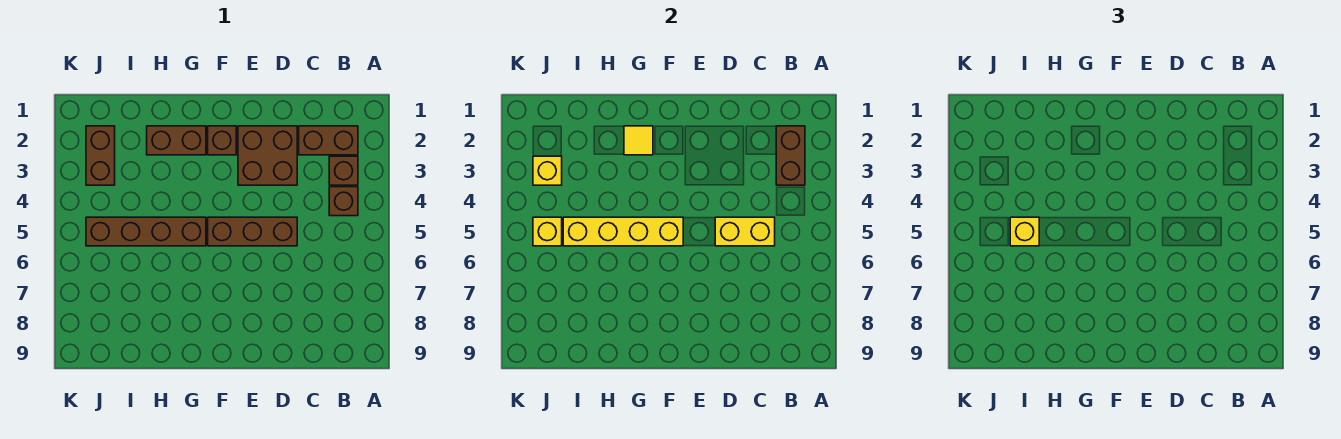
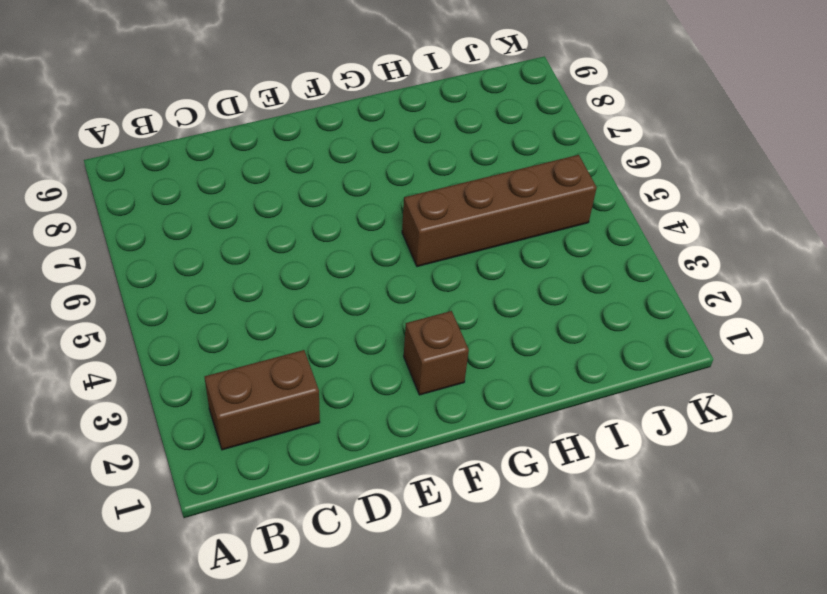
none -> brown 1x1 brick [329,156,358,185]
none -> brown 1x1 brick [329,187,358,216]
none -> brown 2x2 brick [238,126,297,185]

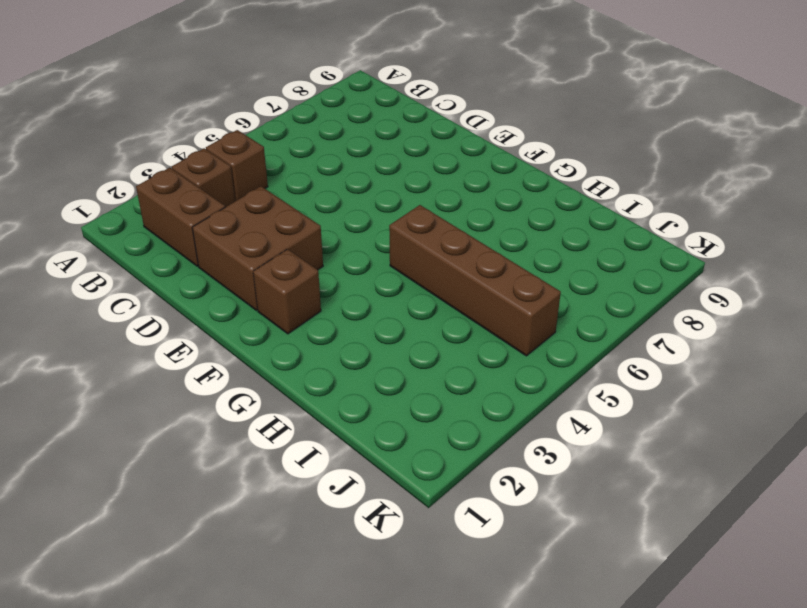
none -> brown 1x3 brick [208,217,297,246]
none -> brown 1x2 brick [147,126,206,155]
none -> brown 1x2 brick [86,126,115,185]

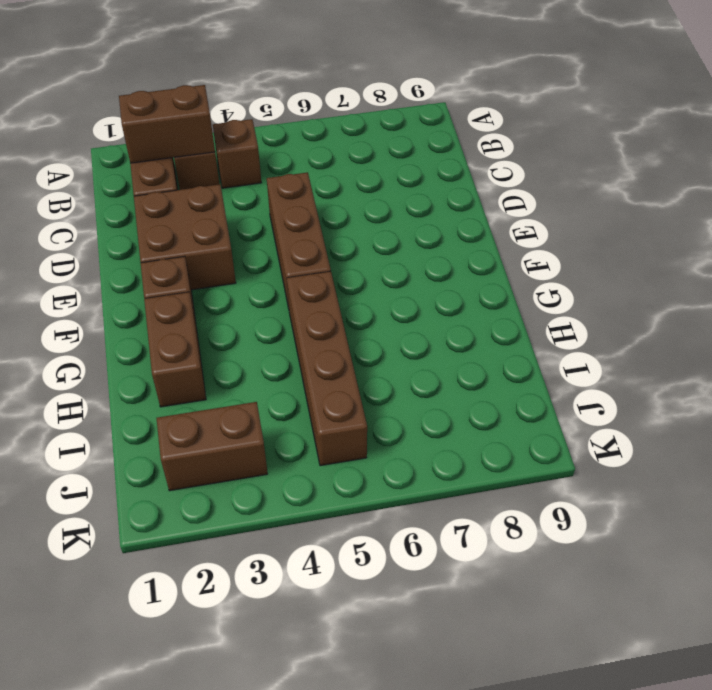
none -> yellow 1x2 brick [715,217,775,246]
none -> yellow 1x4 brick [563,217,683,246]
none -> yellow 1x1 tile [624,126,653,155]

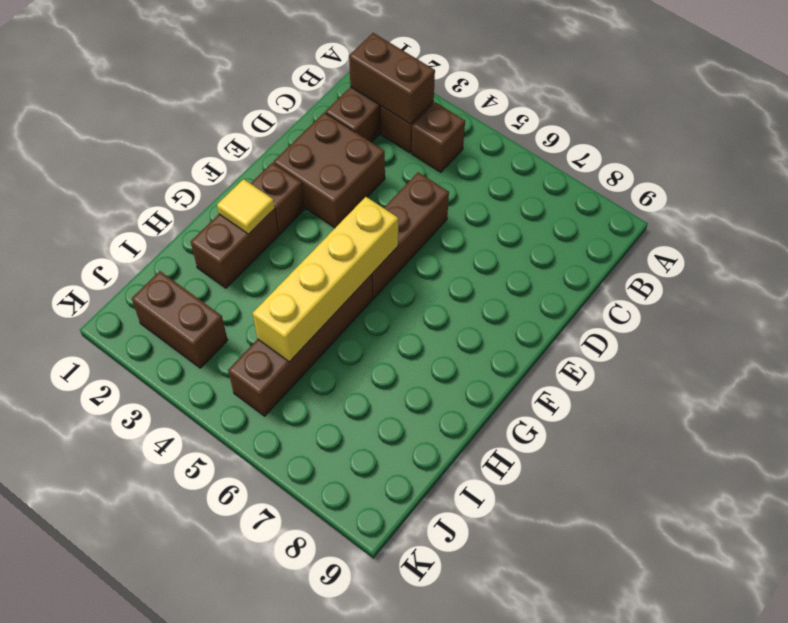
none -> yellow 1x2 brick [715,217,775,246]
none -> yellow 1x1 brick [533,156,562,185]
none -> yellow 1x1 brick [533,217,562,246]

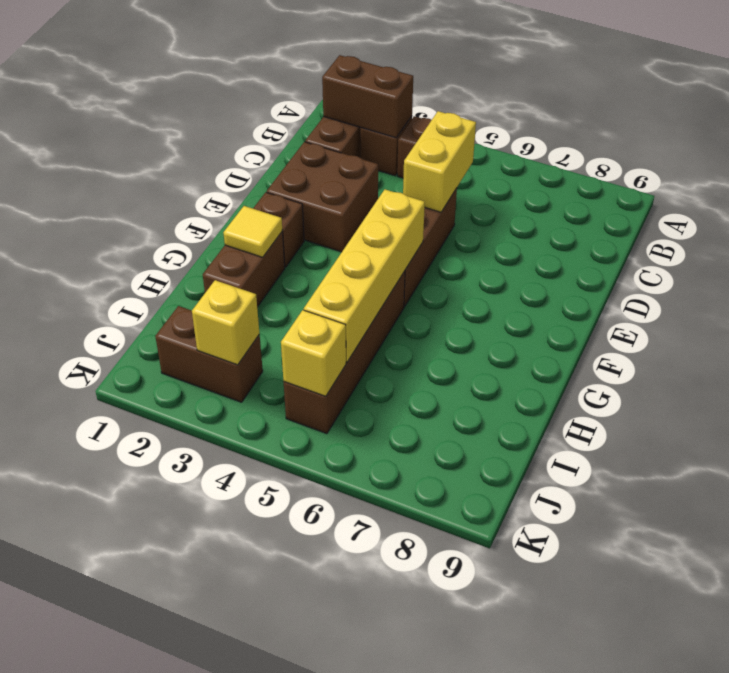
none -> yellow 1x1 brick [1010,217,1039,246]

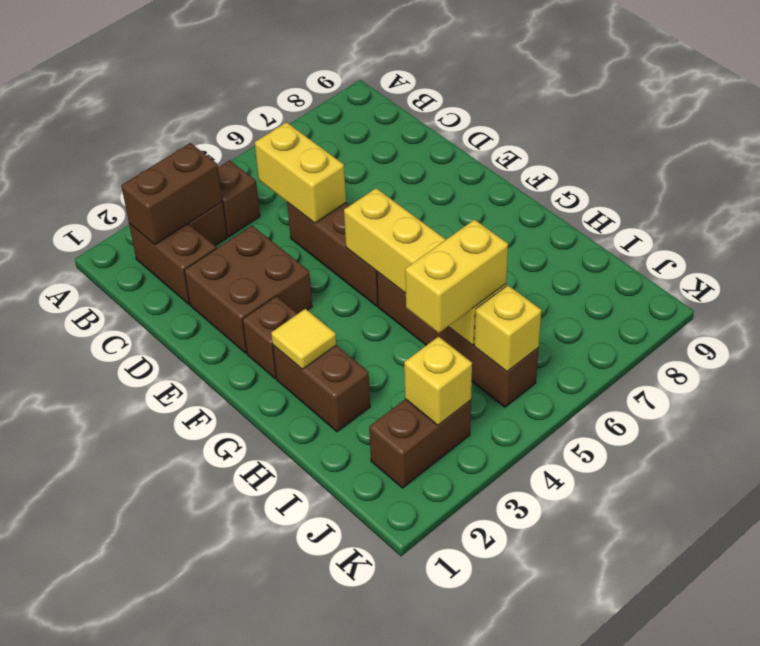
yellow 1x2 brick [405,220,508,333] -> yellow 1x1 brick [1010,217,1039,246]

